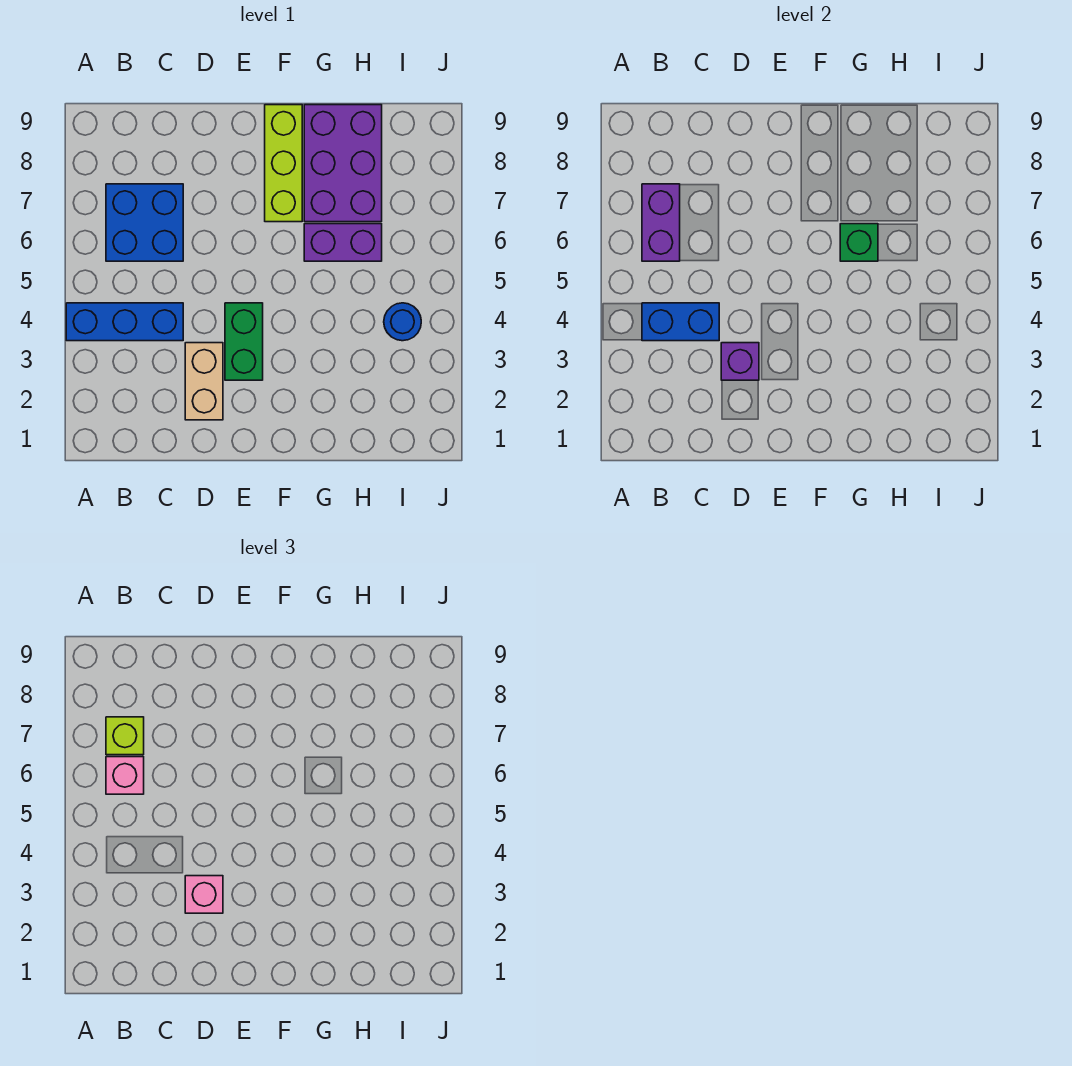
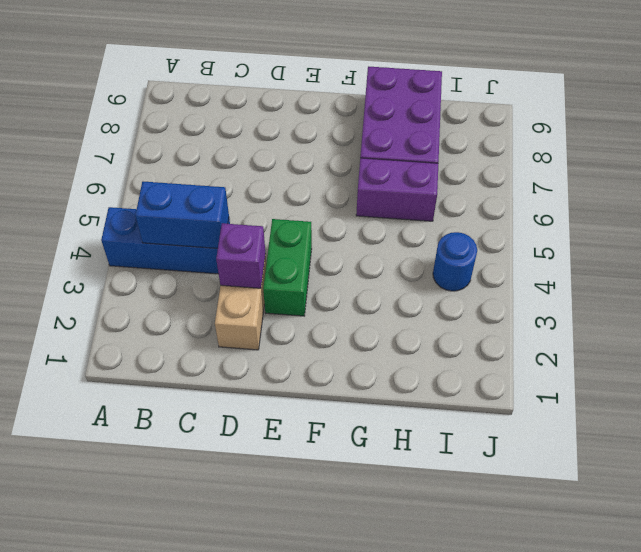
none -> blue 2x2 brick [106,184,183,261]
none -> lime 1x3 brick [265,105,302,222]
none -> purple 1x2 brick [642,184,680,261]

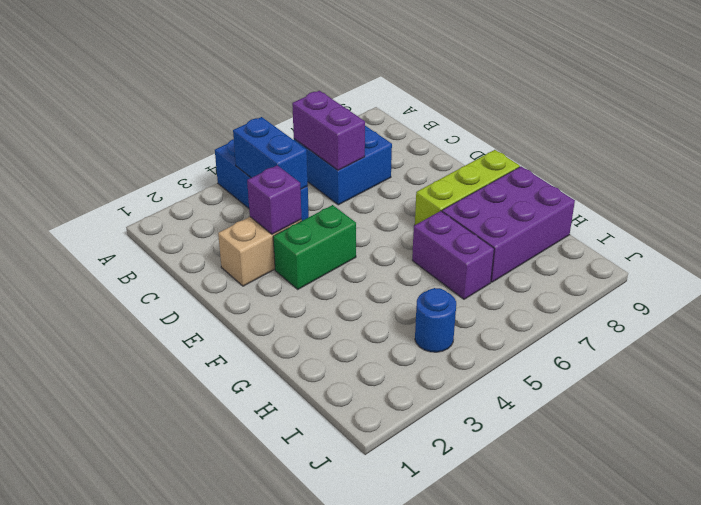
purple 1x2 brick [292,91,365,170] -> purple 1x2 brick turned to [642,184,680,261]
none -> green 1x1 brick [840,224,878,261]
none -> pink 1x1 brick [106,757,144,794]
none -> lime 1x1 brick [106,717,144,755]

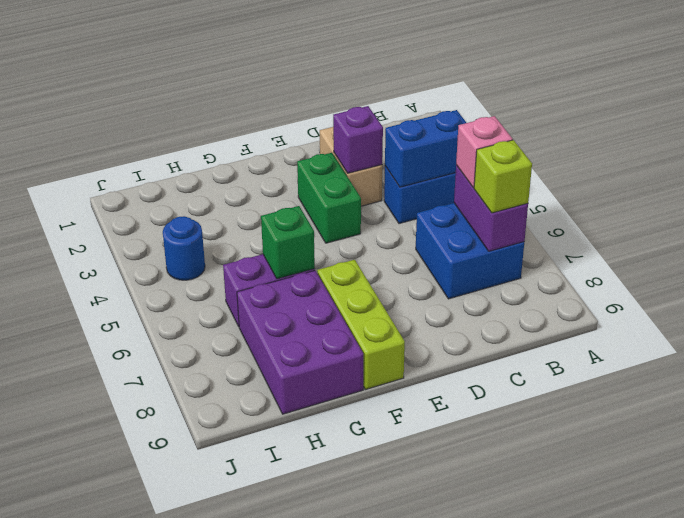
none -> pink 1x1 brick [185,876,223,913]

